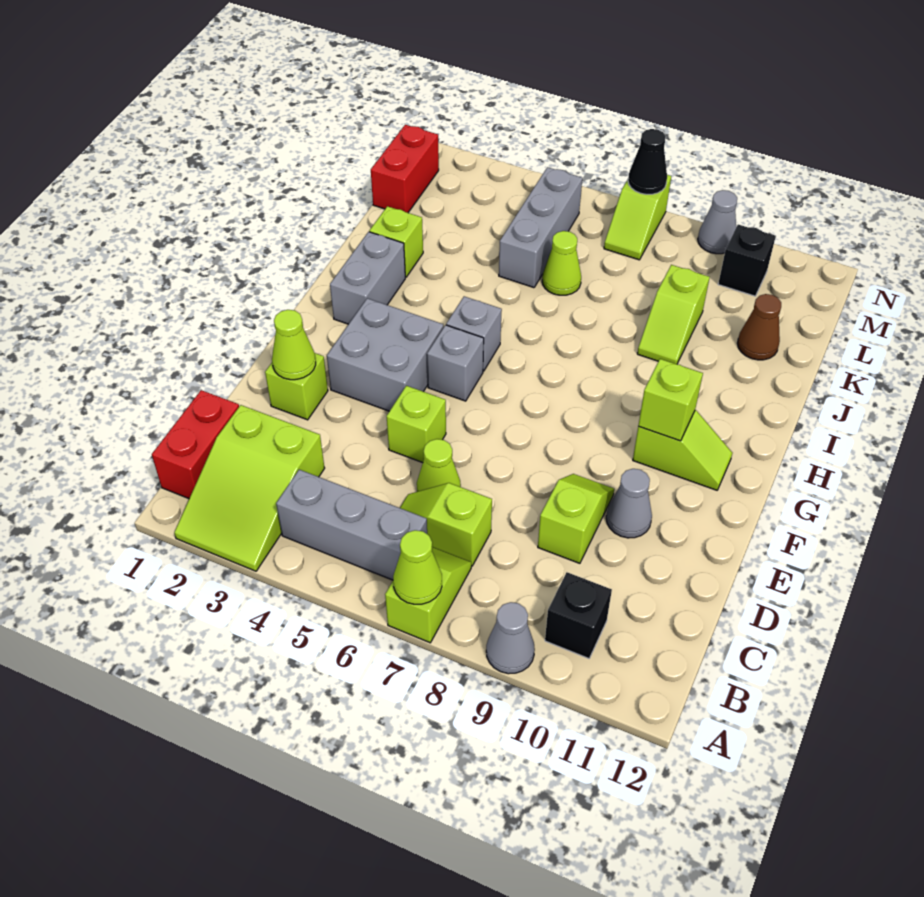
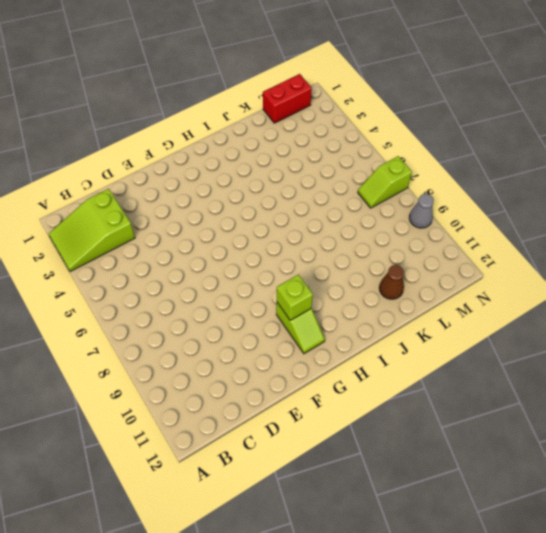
none -> lime 1x2 slope [385,547,471,643]
none -> grey 1x1 cone [486,602,535,674]
none -> red 1x2 brick [152,390,239,499]
none -> grey 1x3 brick [276,470,427,580]

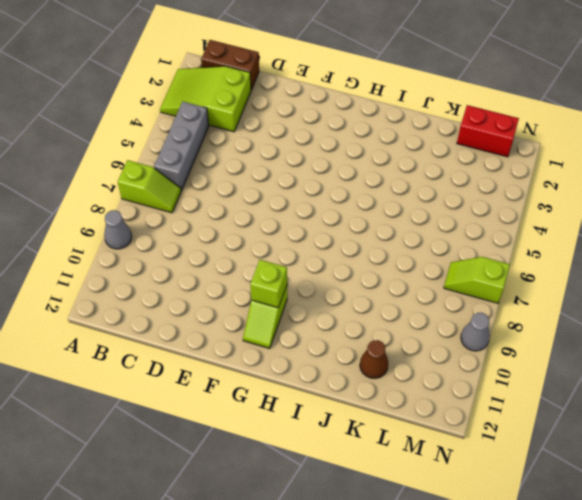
brown 1x2 brick [201,40,259,90] -> red 1x2 brick [152,390,239,499]
none -> black 1x1 brick [545,572,612,658]
none -> lime 1x2 slope [400,483,492,566]
none -> lime 1x1 cone [417,439,461,492]
none -> lime 1x2 slope [538,474,614,563]

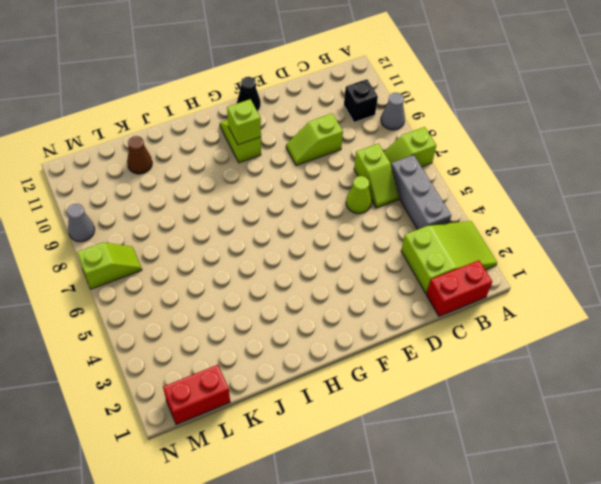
black 1x1 cone [237,77,261,111] -> black 1x1 cone moved to [628,129,667,194]
none -> lime 1x1 brick [265,353,328,420]
none -> lime 1x1 brick [387,386,446,463]
none -> grey 1x1 cone [606,469,652,538]
none -> grey 2x2 brick [327,298,444,411]

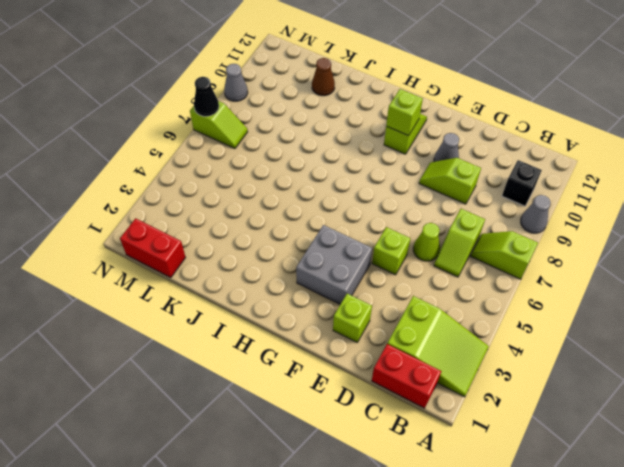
none -> grey 1x3 brick [276,470,427,580]
none -> grey 1x1 brick [427,325,484,401]
none -> grey 1x2 brick [330,232,405,324]
none -> grey 1x1 brick [446,296,502,371]

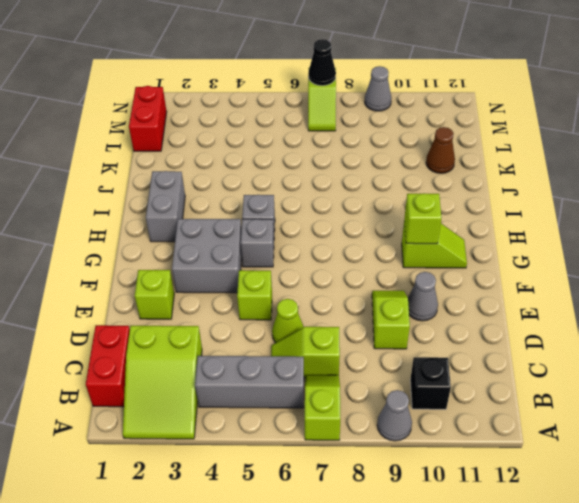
none -> lime 1x1 brick [369,206,423,277]
none -> lime 1x2 slope [637,265,710,364]
none -> grey 1x3 brick [499,167,582,288]
none -> lime 1x1 cone [542,231,581,295]

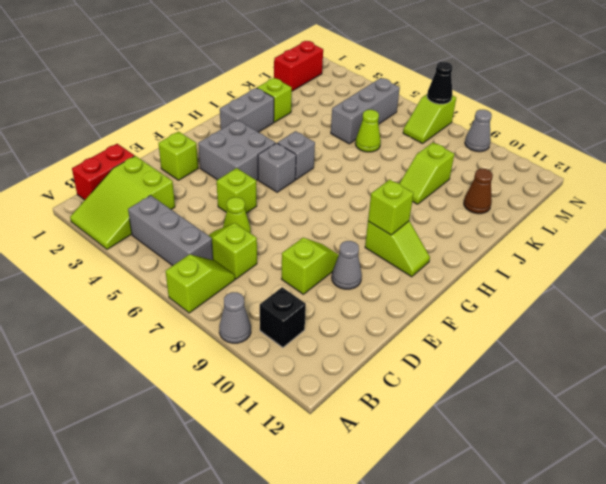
none -> black 1x1 brick [718,224,776,296]
none -> lime 1x1 cone [393,530,442,604]
none -> lime 1x1 cone [272,310,316,380]

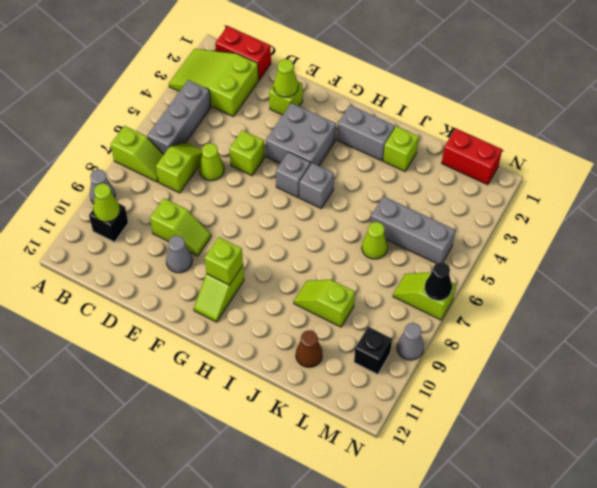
lime 1x1 cone [93,183,120,222] -> lime 1x1 cone moved to [393,530,442,604]

